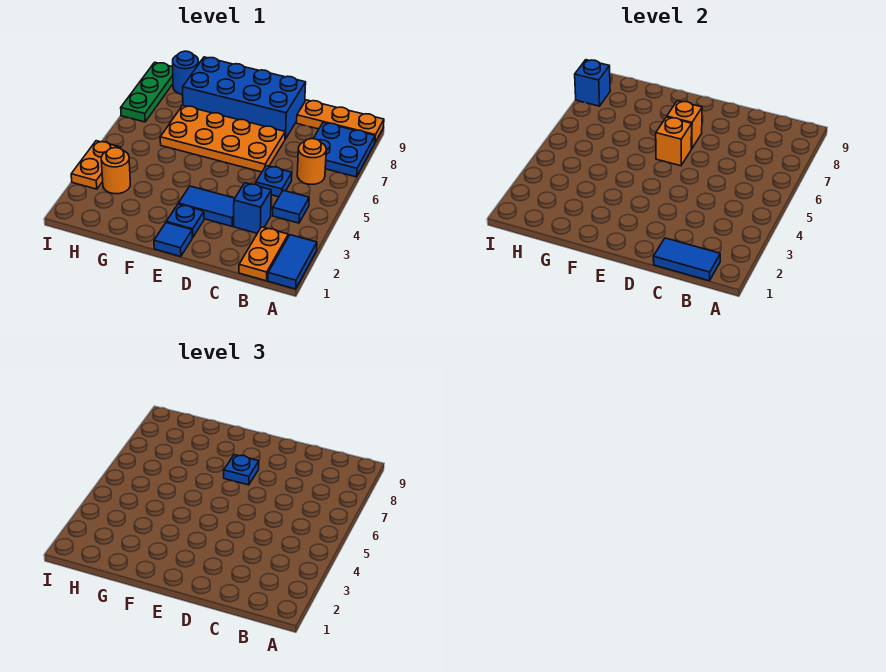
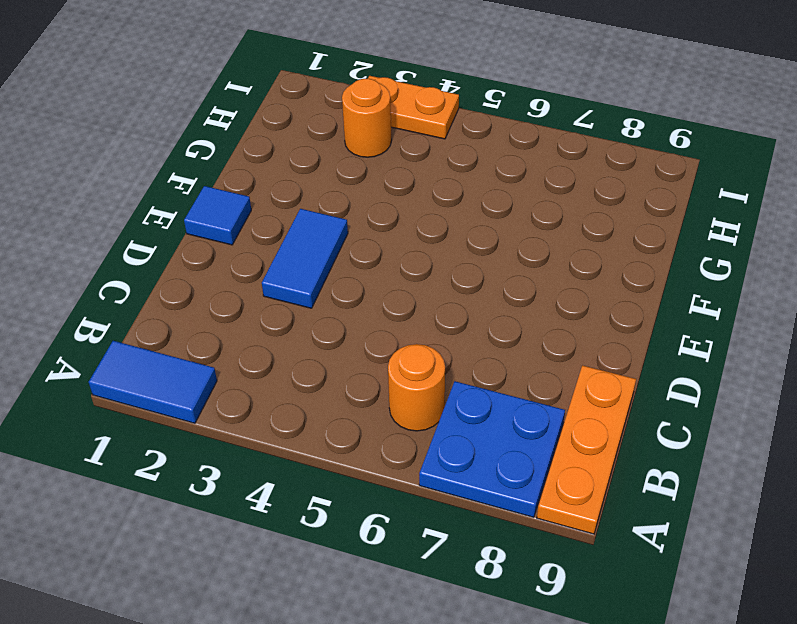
none -> orange 1x2 plate [239,227,288,281]
none -> blue 1x1 tile [273,190,309,223]
none -> blue 1x1 brick [234,183,271,233]

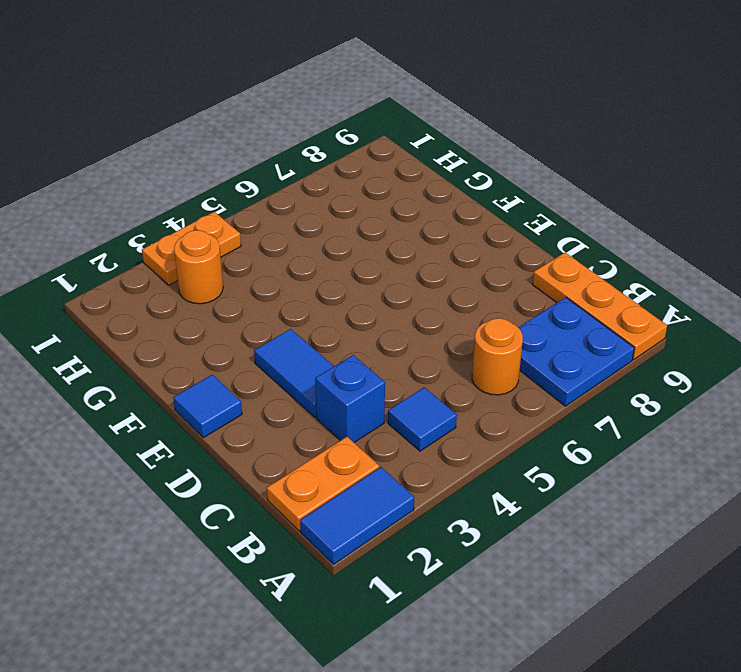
none -> blue 1x1 plate [256,166,292,197]
none -> orange 2x4 plate [160,105,285,172]
none -> blue 2x4 brick [183,57,306,139]

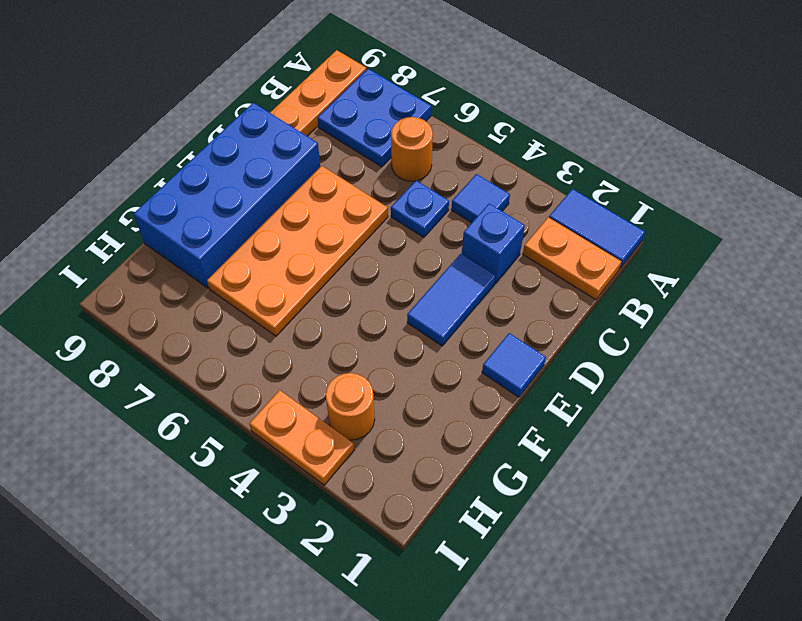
none -> blue 1x1 plate [166,204,204,237]
none -> blue 1x1 round brick [173,51,199,94]
none -> green 1x3 plate [121,62,173,122]

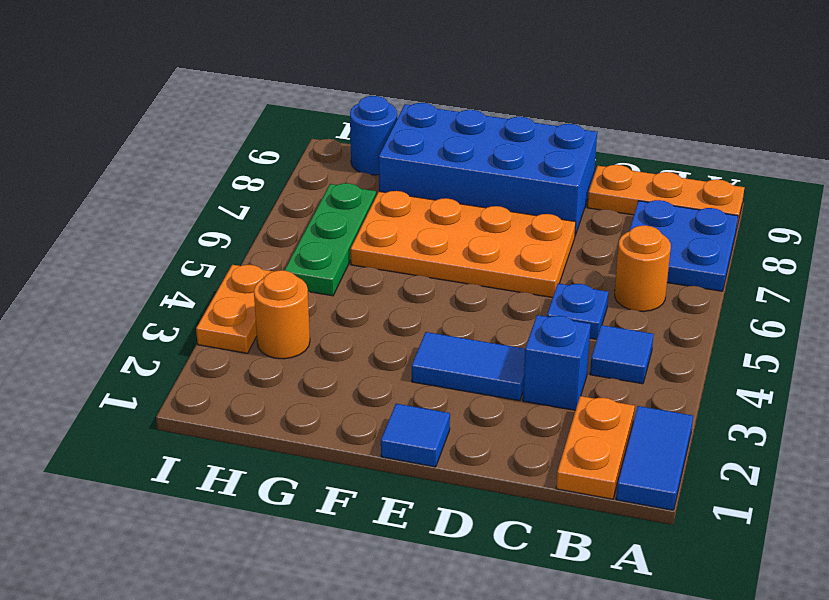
green 1x3 plate [284,183,376,296] -> green 1x3 plate moved to [121,62,173,122]
none -> blue 1x1 plate [166,204,204,237]
none -> blue 1x2 tile [653,238,720,281]
none -> orange 1x1 brick [656,117,692,166]

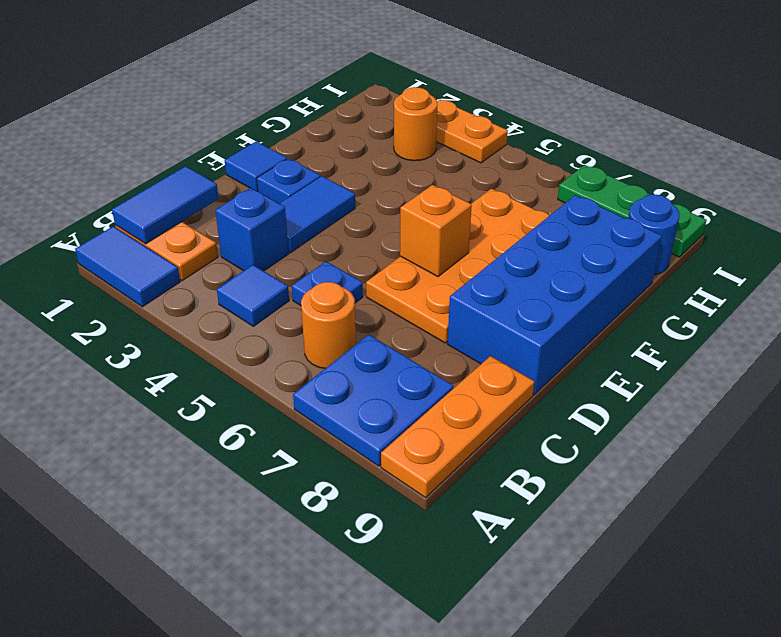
none -> orange 1x1 brick [667,101,702,149]
none -> blue 1x1 brick [575,60,610,106]
none -> blue 1x1 plate [224,455,259,485]

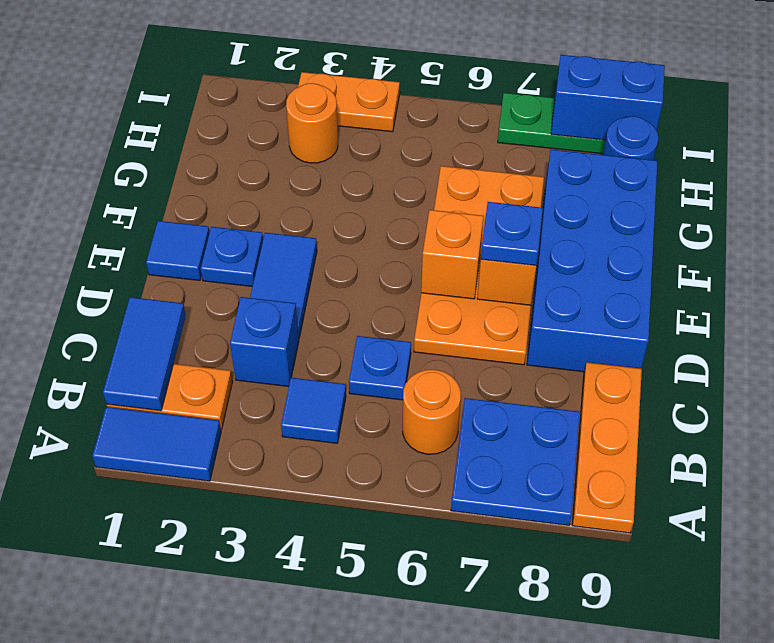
blue 1x2 brick [551,55,665,140] -> blue 1x1 brick [575,60,610,106]

